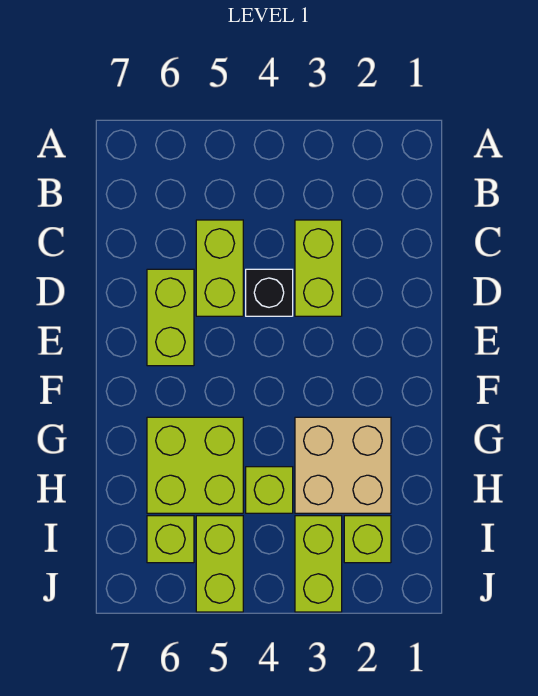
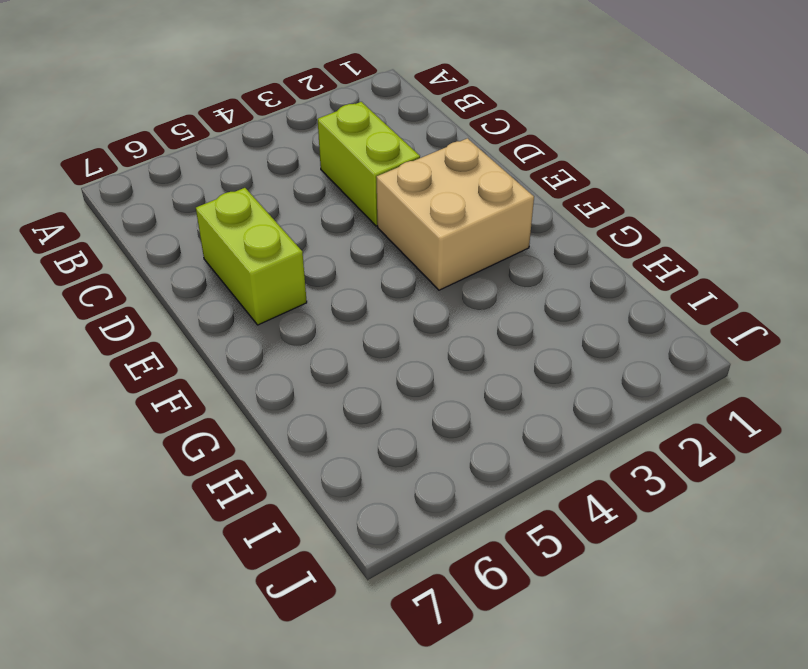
tan 2x2 brick [376,138,534,290] -> tan 2x2 brick moved to [295,417,391,513]
none -> lime 1x2 brick [196,220,243,316]
none -> black 1x1 brick [246,269,293,316]

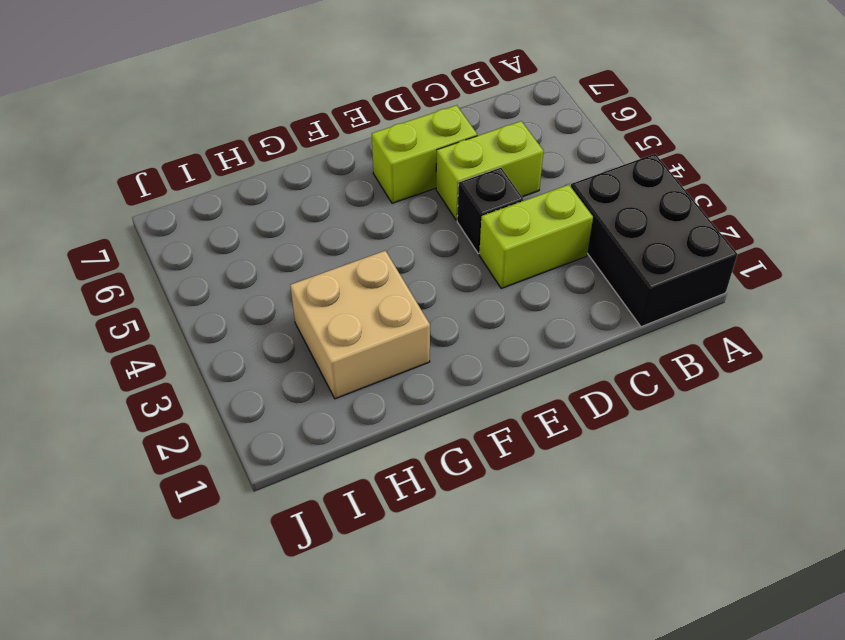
black 2x3 brick [571,154,737,327] -> none
none -> lime 2x2 brick [147,417,243,513]
none -> lime 1x1 brick [246,467,293,513]

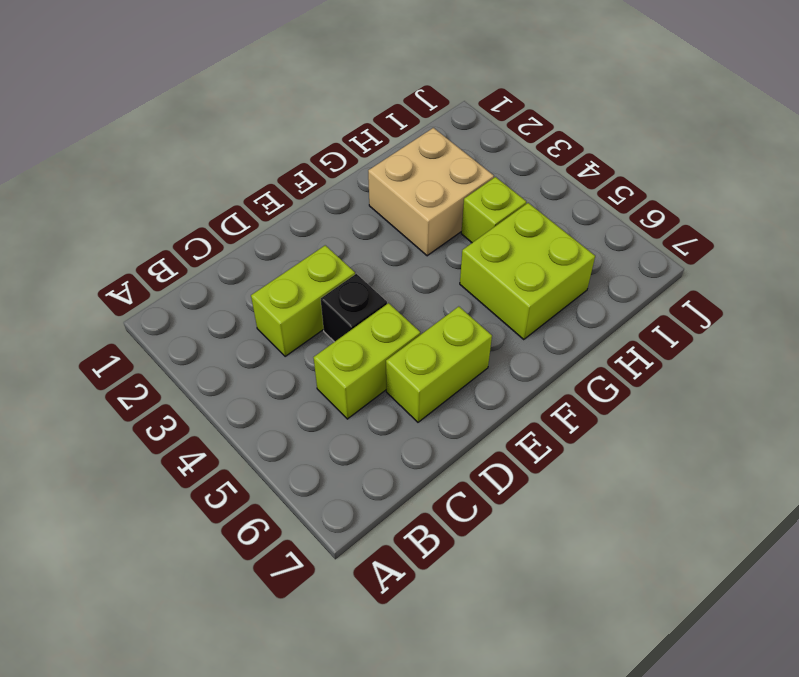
none -> lime 1x1 brick [344,516,391,563]
none -> lime 1x2 brick [295,516,342,612]

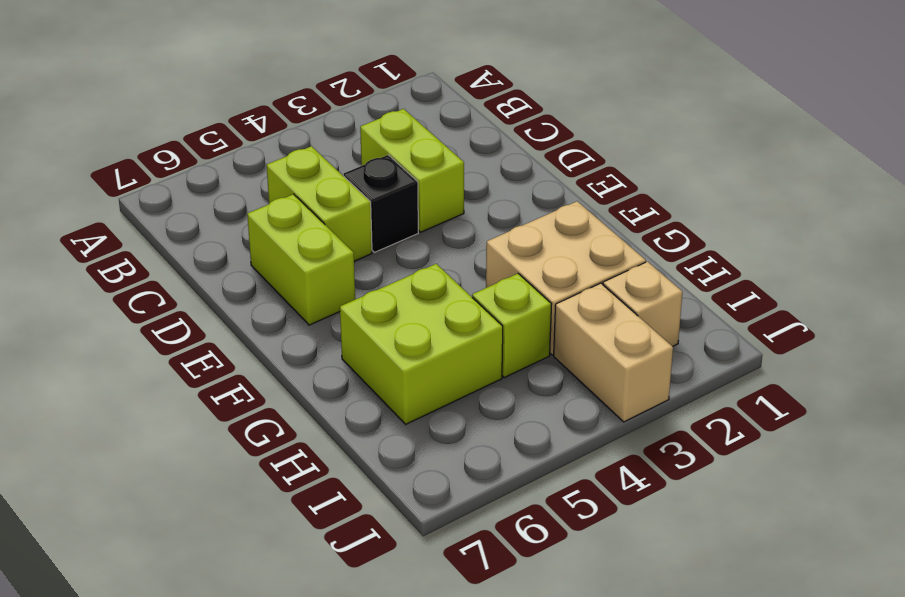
tan 1x1 brick [603,262,682,346] -> lime 1x1 brick [344,516,391,563]
tan 1x2 brick [554,283,673,422] -> lime 1x2 brick [295,516,342,612]
none -> lime 1x2 brick [196,516,243,612]
none -> lime 1x1 brick [147,516,194,563]

